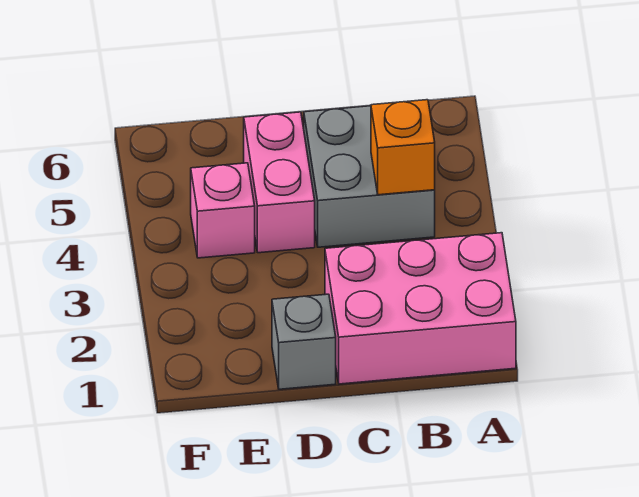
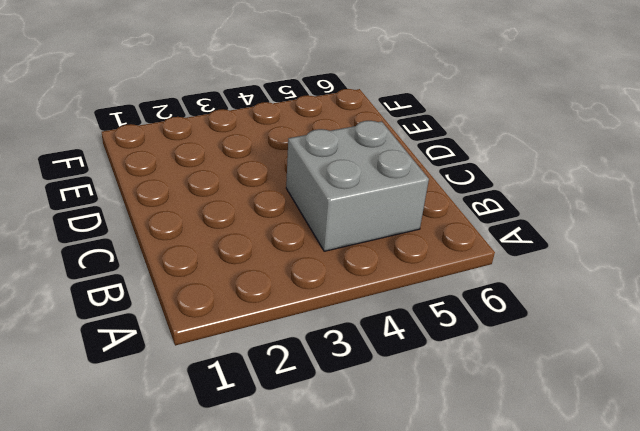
none -> pink 2x3 brick [325,233,516,384]
none -> grey 1x1 brick [272,294,336,389]

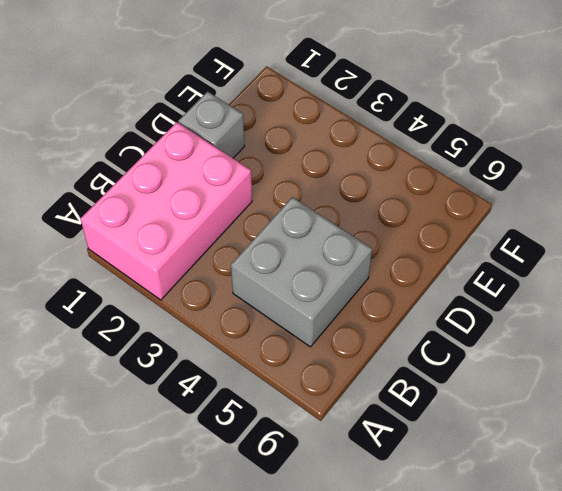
none -> pink 1x2 brick [244,112,315,253]
none -> pink 1x1 brick [191,163,255,258]

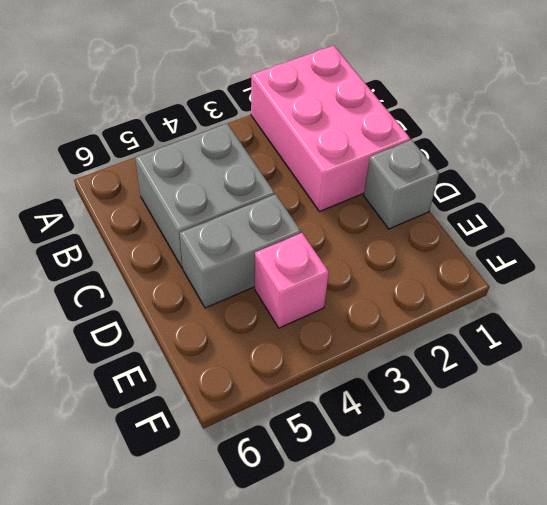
grey 1x2 brick [180,194,301,308] -> pink 1x2 brick [244,112,315,253]
none -> orange 1x1 brick [371,100,435,195]

